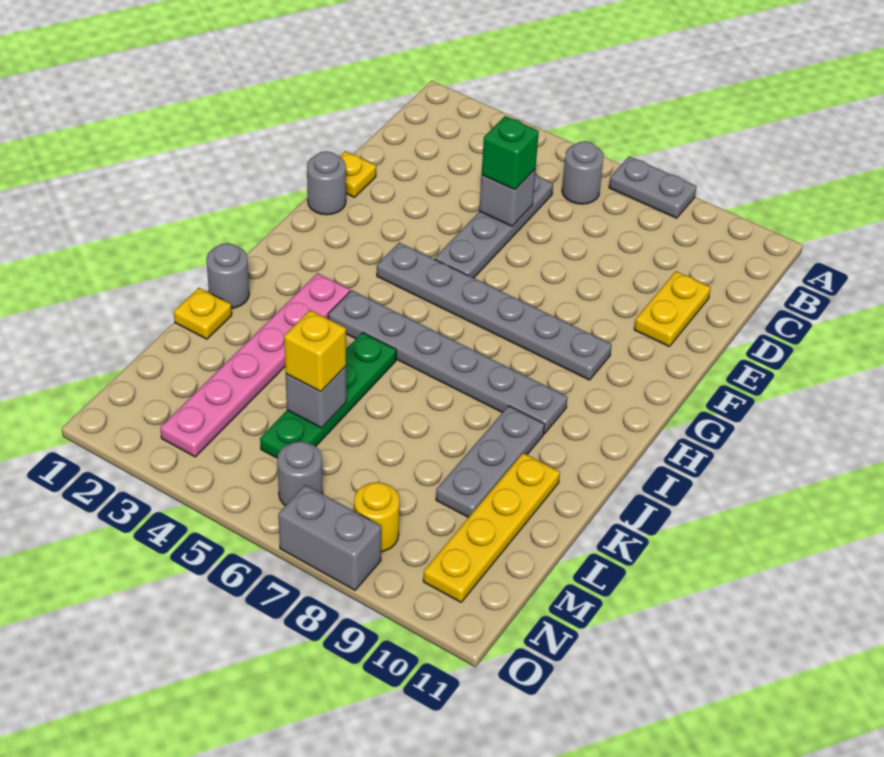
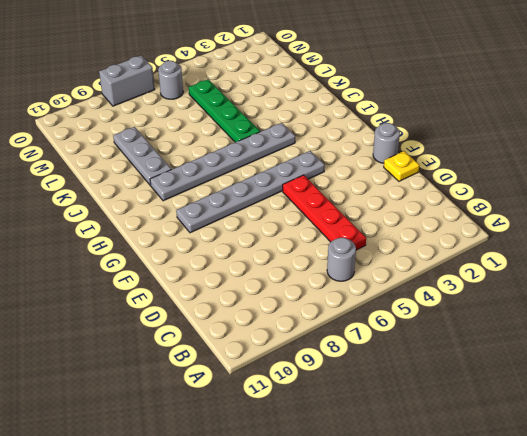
red 1x4 plate [283,175,366,250] -> grey 1x4 plate [435,175,553,278]
none -> grey 1x2 plate [609,156,697,218]
none -> yellow 1x2 plate [634,271,711,347]
none -> pink 1x6 plate [160,273,350,457]

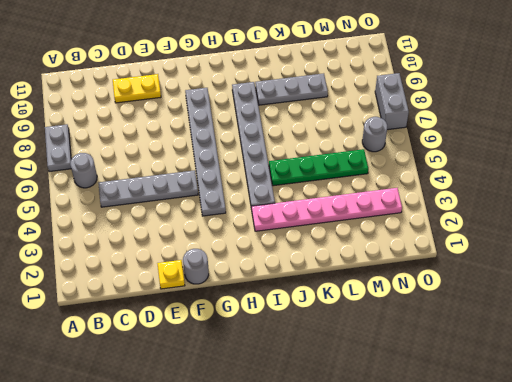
none -> grey 1x1 round brick [206,243,249,308]
none -> yellow 1x1 plate [174,288,232,339]
none -> yellow 1x4 plate [423,453,560,602]

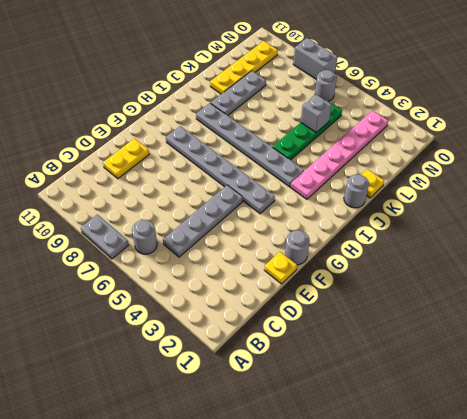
none -> yellow 1x1 round brick [354,482,399,552]
none -> grey 1x1 brick [479,169,536,226]
none -> green 1x1 brick [482,116,539,190]

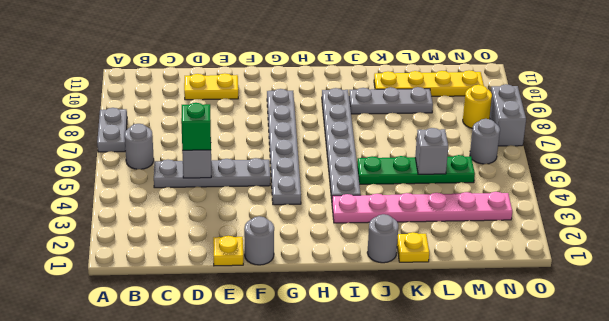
none -> yellow 1x1 brick [284,310,346,392]

